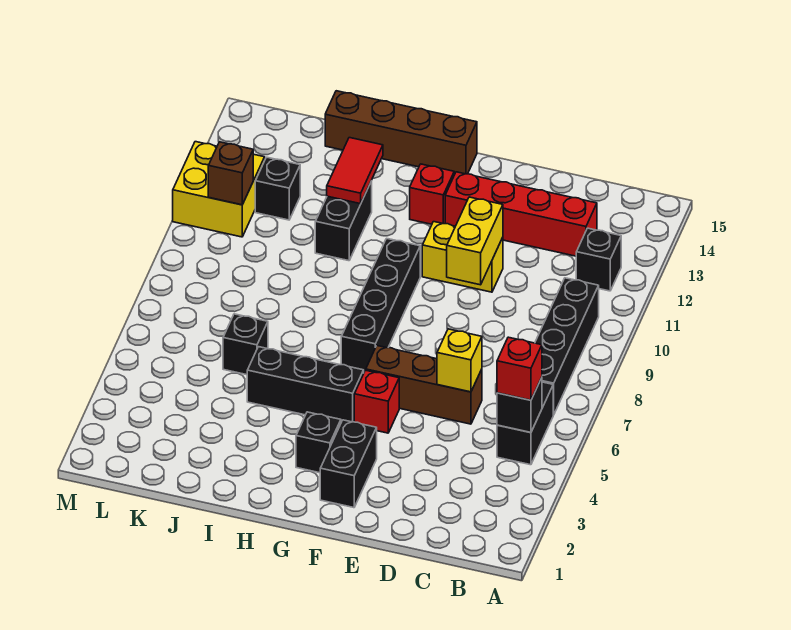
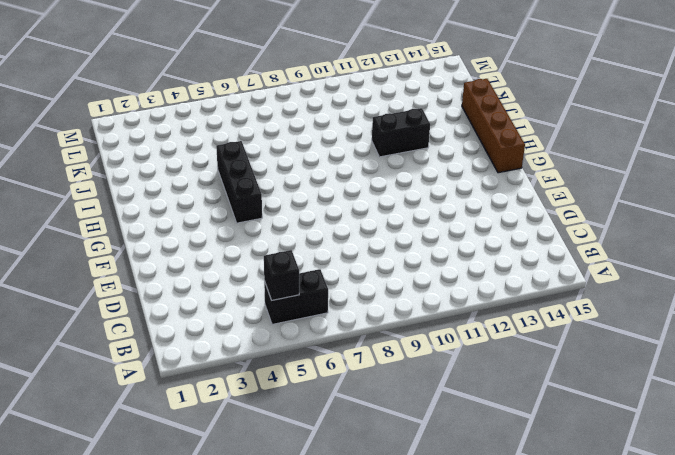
none -> black 1x4 brick [535,278,599,415]
none -> black 1x1 brick [576,228,621,291]
none -> red 1x4 brick [445,172,597,256]

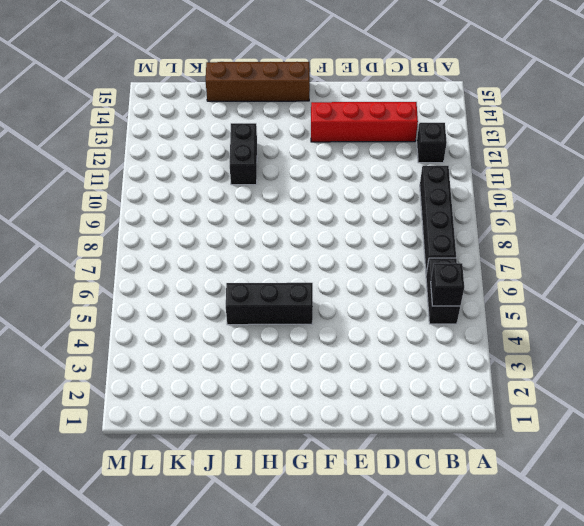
none -> brown 1x3 brick [366,346,482,424]
none -> yellow 1x2 brick [422,222,503,292]
none -> black 1x2 brick [320,420,377,508]

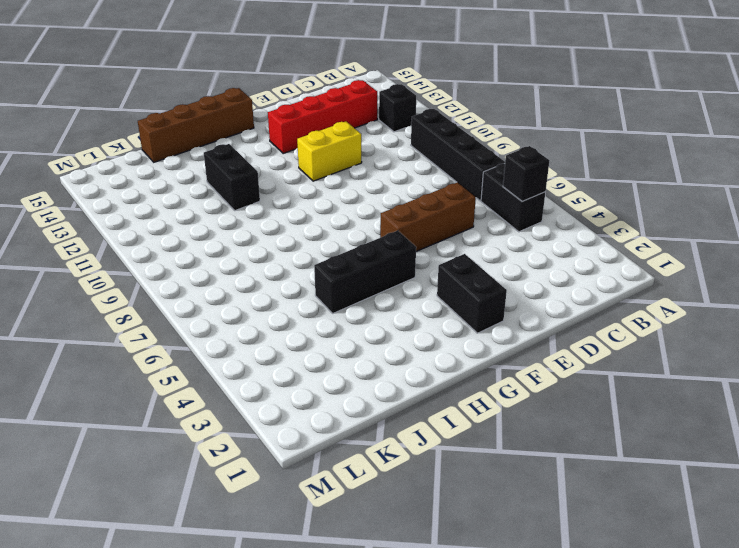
none -> red 1x1 brick [354,370,399,433]
none -> black 1x1 brick [296,412,341,473]
none -> black 1x4 brick [341,238,420,372]

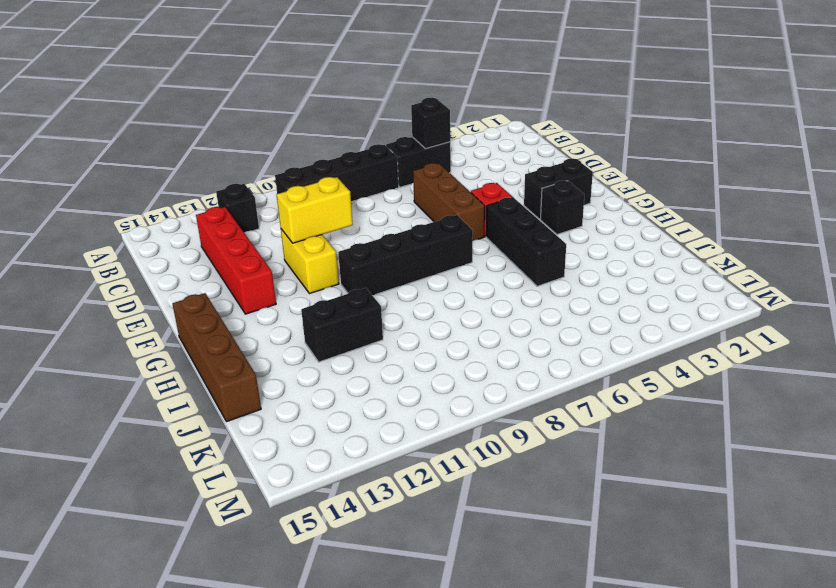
none -> red 1x1 brick [410,164,454,224]
none -> black 1x1 brick [223,314,268,375]
none -> black 1x1 brick [255,157,300,220]

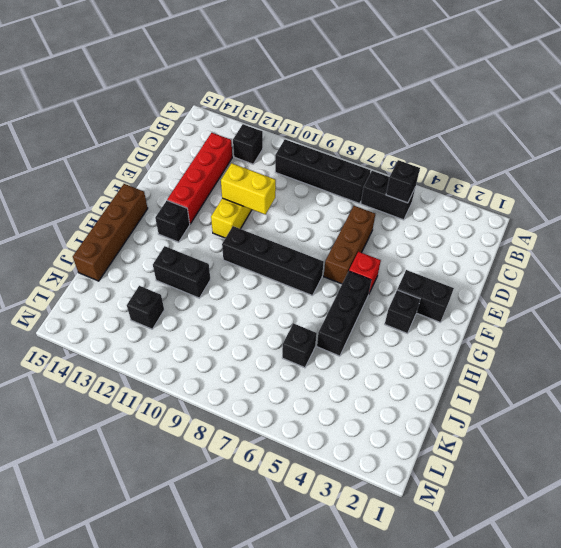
black 1x1 brick [155,201,190,242] -> red 1x1 brick [410,164,454,224]
none -> yellow 2x2 brick [173,142,265,237]
none -> yellow 1x1 brick [437,329,482,392]
none -> red 1x2 tile [327,138,383,204]

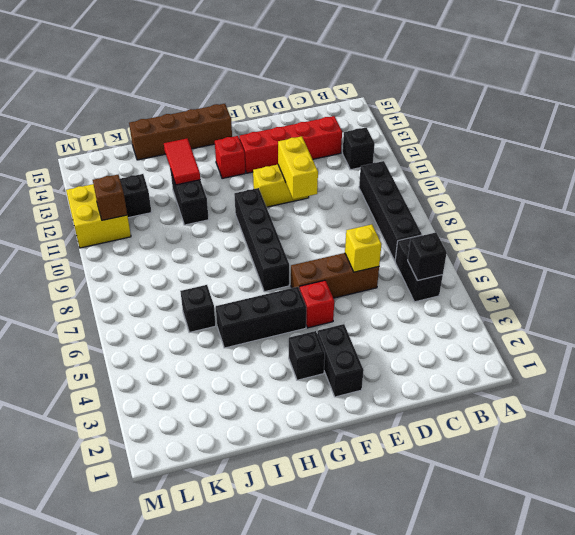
none -> red 1x1 brick [497,337,542,400]

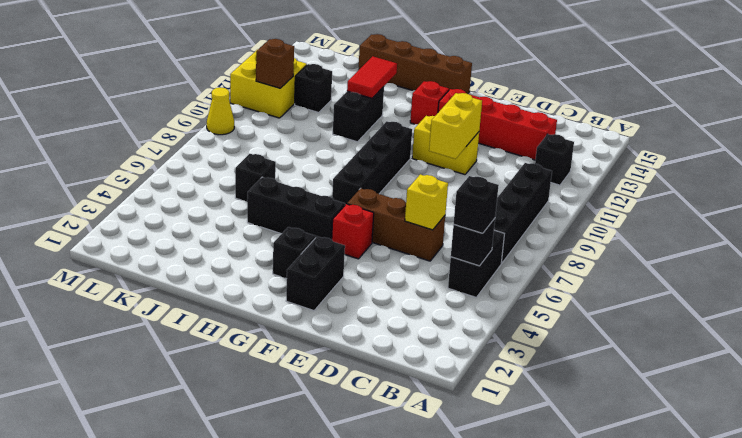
black 1x1 brick [454,176,499,233] -> red 1x1 brick [497,337,542,400]
yellow 1x1 cone [207,88,234,135] -> none

